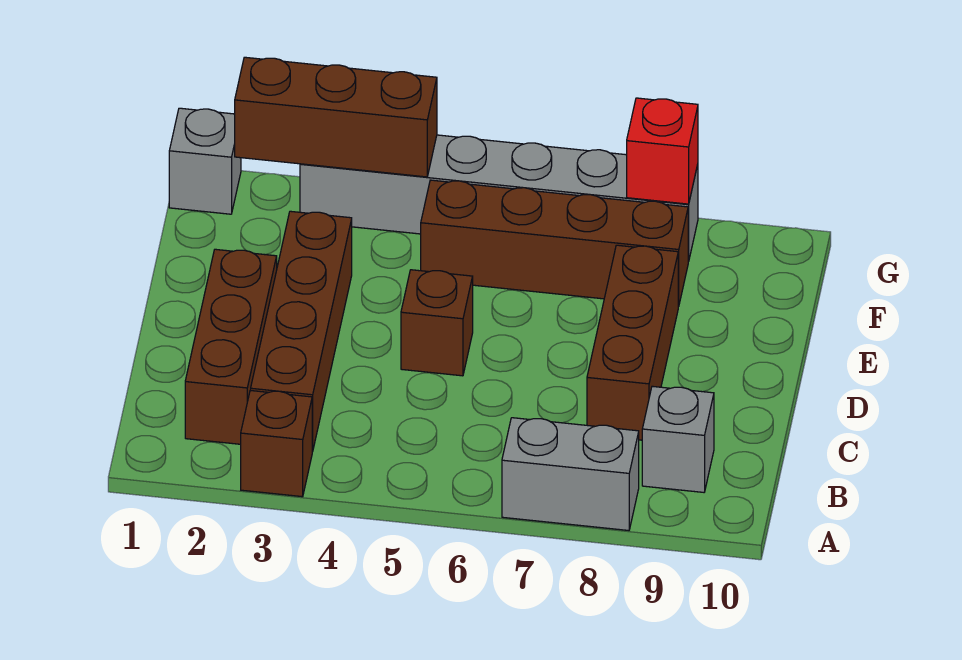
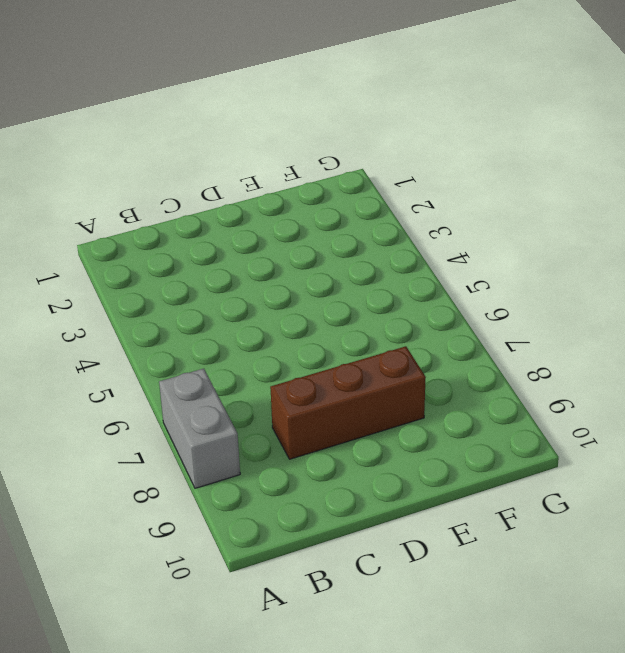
none -> brown 1x1 brick [241,390,312,497]
none -> brown 1x3 brick [185,249,277,444]
none -> brown 1x4 brick [251,211,352,452]

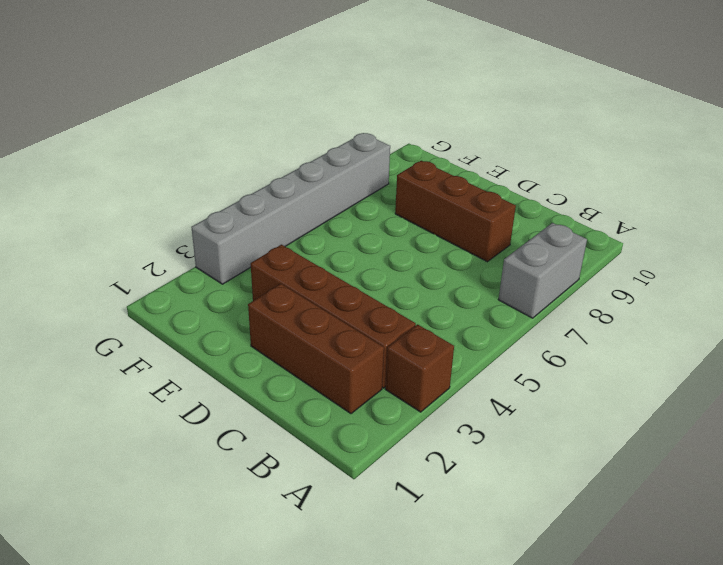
none -> grey 1x1 brick [642,386,714,492]
none -> brown 1x1 brick [401,270,473,376]
none -> brown 1x4 brick [421,180,688,306]

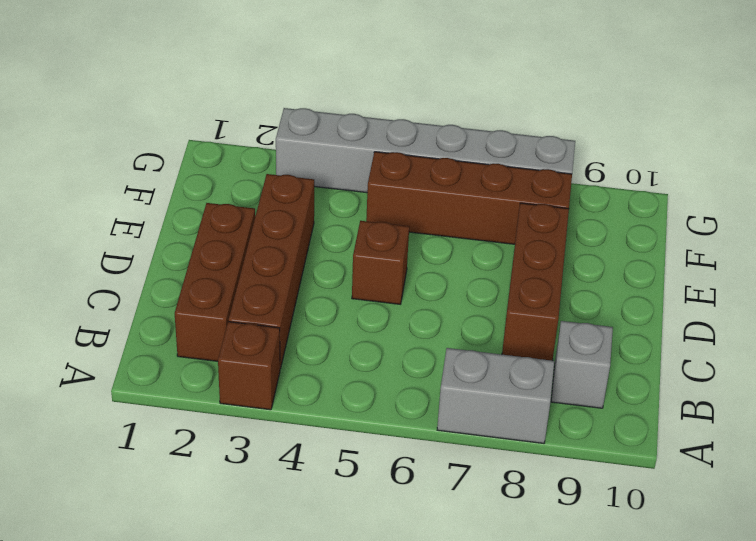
none -> grey 1x1 brick [169,108,241,214]
none -> brown 1x3 brick [235,57,437,177]
none -> red 1x1 brick [627,98,698,204]

